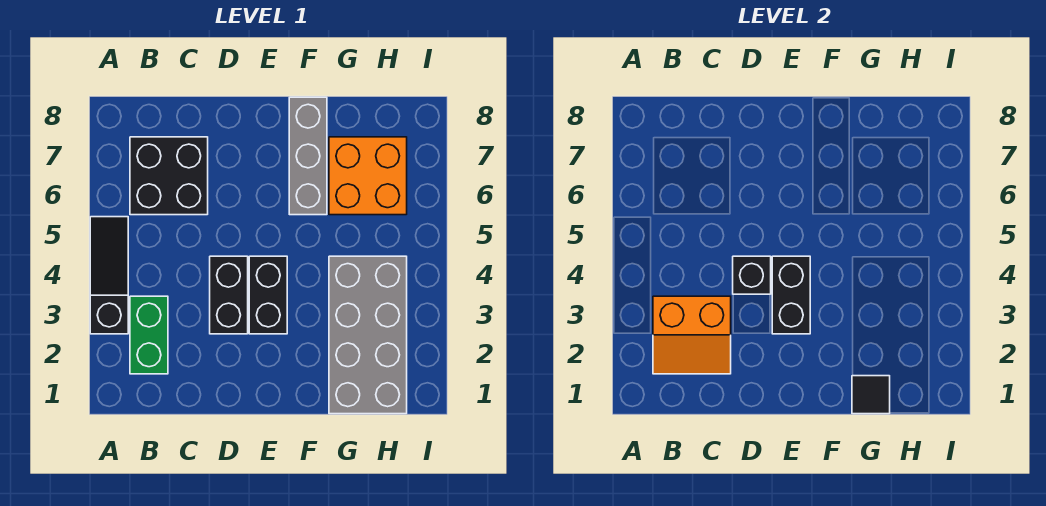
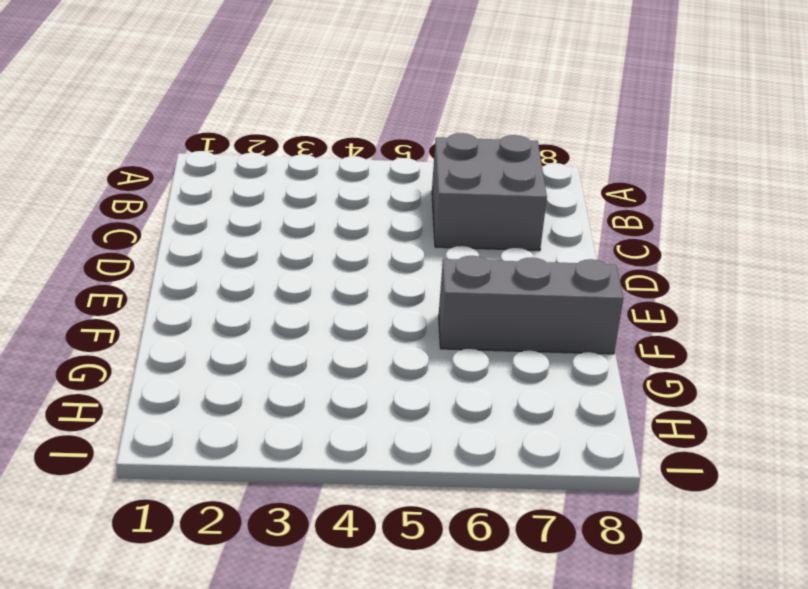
grey 2x2 brick [432,133,547,251] -> black 2x2 brick [130,137,208,215]
none -> black 1x3 slope [90,217,128,334]
none -> green 1x2 brick [130,296,168,374]
none -> black 1x2 brick [210,256,248,334]

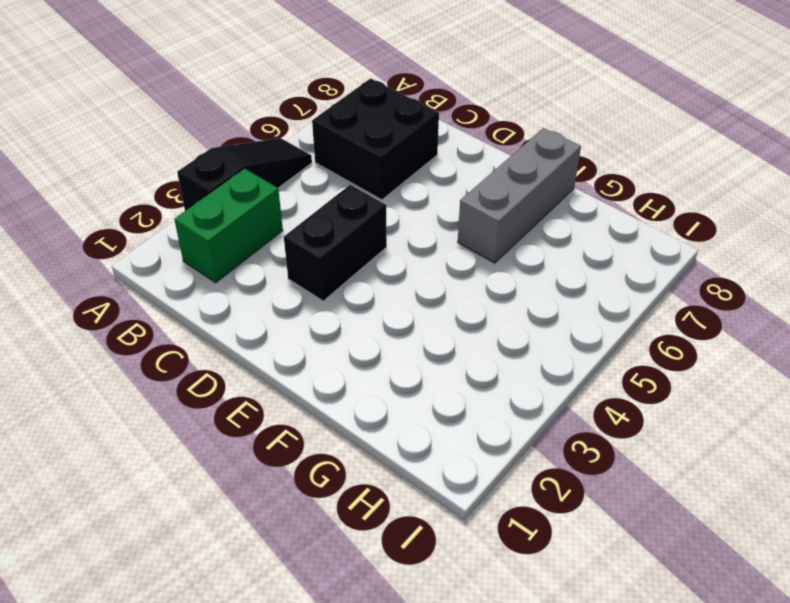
none -> black 1x2 brick [249,256,287,334]
none -> grey 2x4 brick [329,256,407,414]
none -> orange 2x2 brick [329,137,407,215]

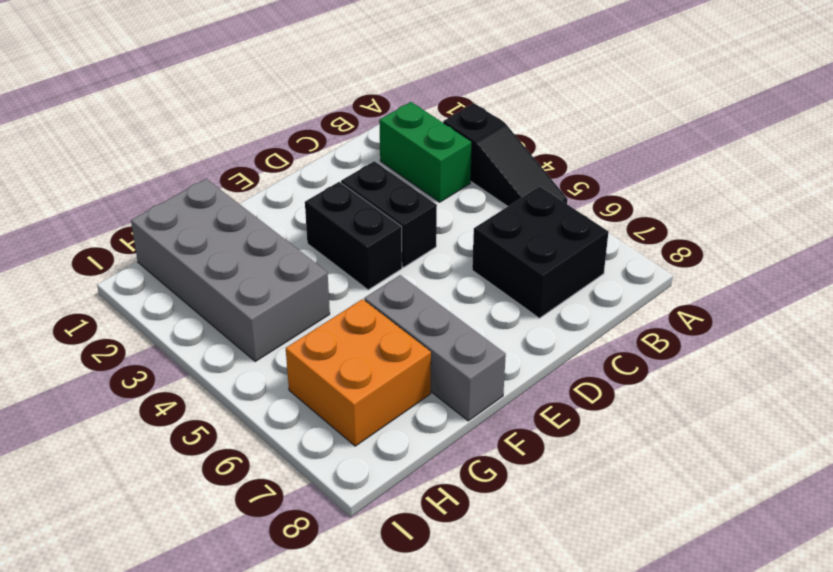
none -> orange 2x2 slope [653,296,731,374]
none -> black 1x1 brick [733,256,771,294]
none -> black 1x2 brick [772,256,810,334]

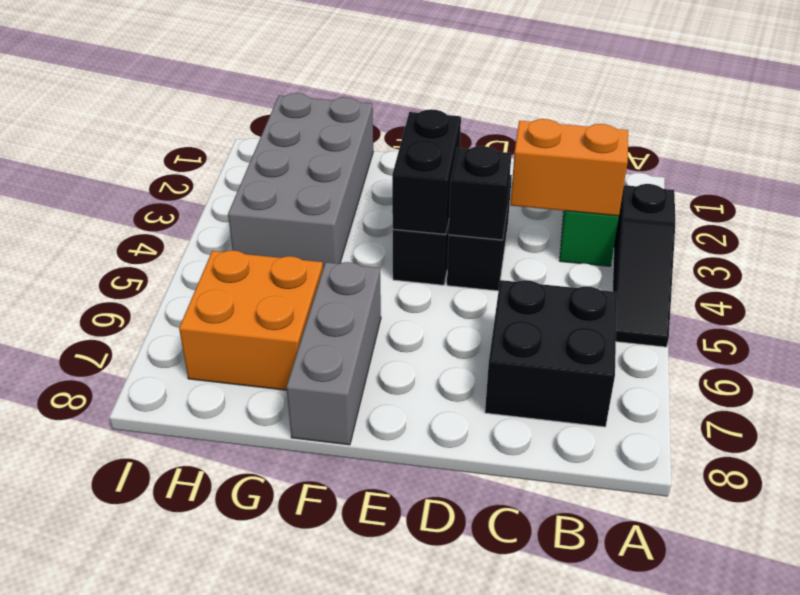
none -> black 1x1 tile [852,376,890,414]

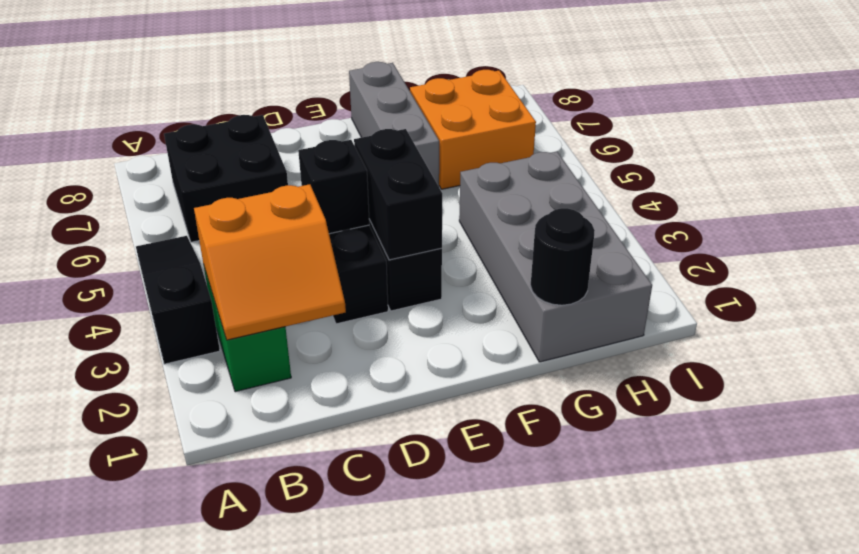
black 1x1 round brick [531,208,595,305] -> black 1x1 tile [852,376,890,414]

